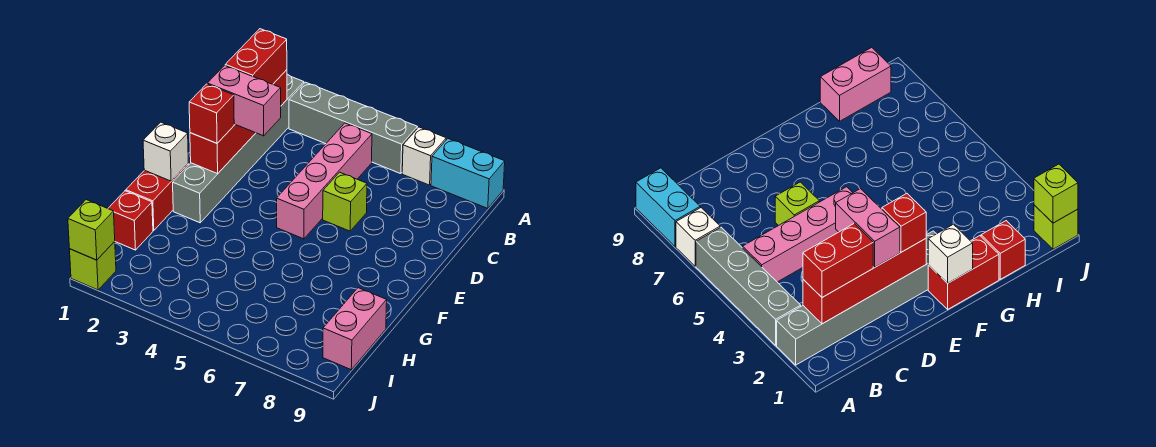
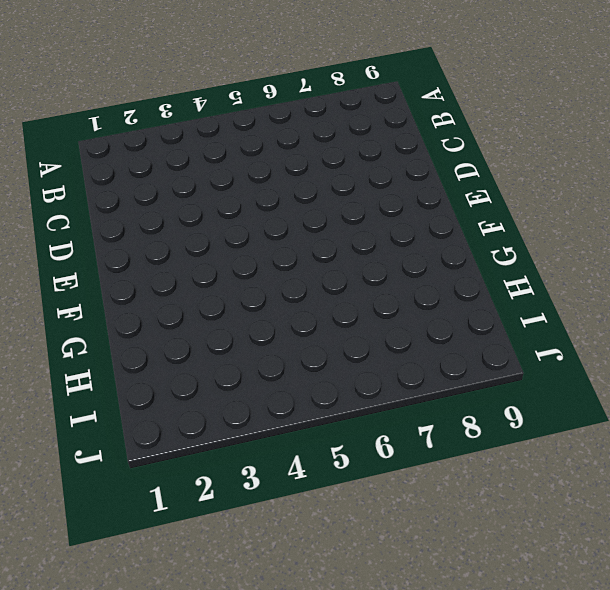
none -> grey 1x6 brick [173,74,304,223]
none -> grey 1x4 brick [289,82,417,174]
none -> white 1x1 brick [402,127,446,185]

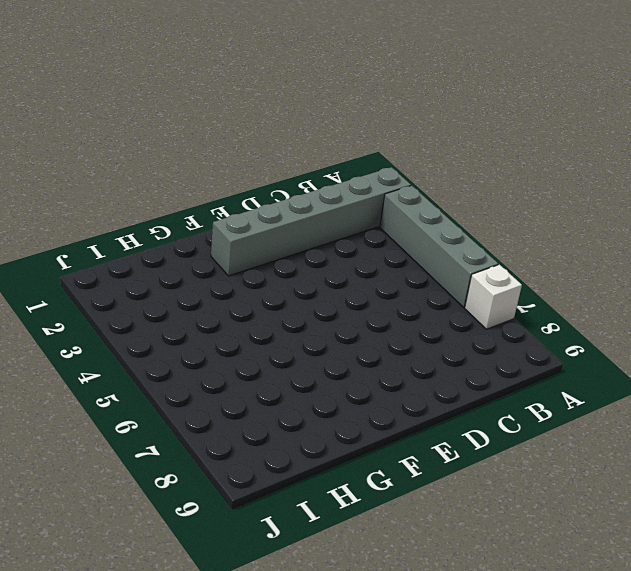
none -> cyan 1x2 brick [431,139,505,208]
none -> pink 1x4 brick [277,123,372,239]
none -> lime 1x1 brick [323,172,367,231]

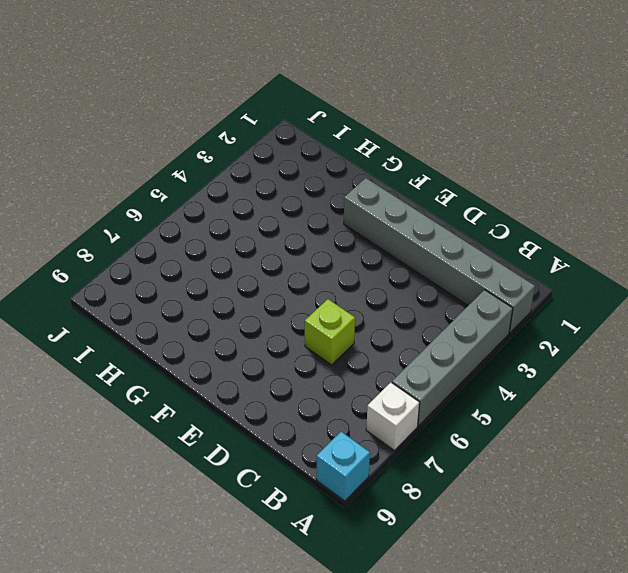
cyan 1x1 brick [317,432,370,501] -> cyan 1x2 brick [431,139,505,208]
none -> pink 1x4 brick [277,123,372,239]
none -> red 1x2 brick [126,164,188,230]
none -> red 1x1 brick [108,191,153,250]

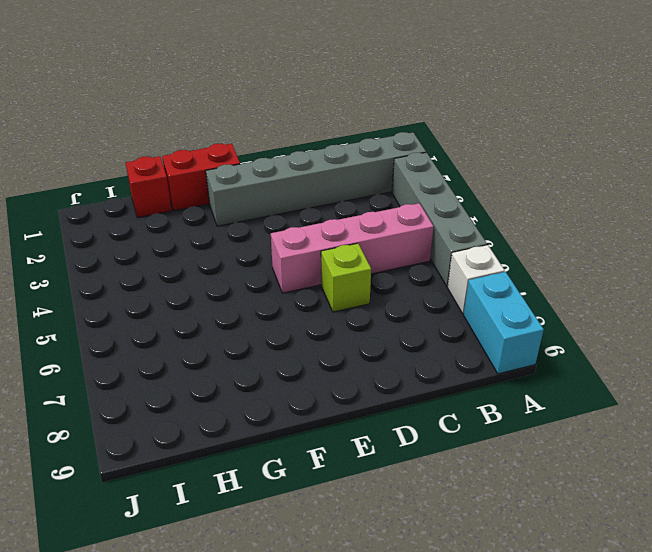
none -> pink 1x2 brick [323,288,387,370]
none -> lime 1x1 brick [70,242,116,290]
none -> red 1x4 brick [190,70,287,174]

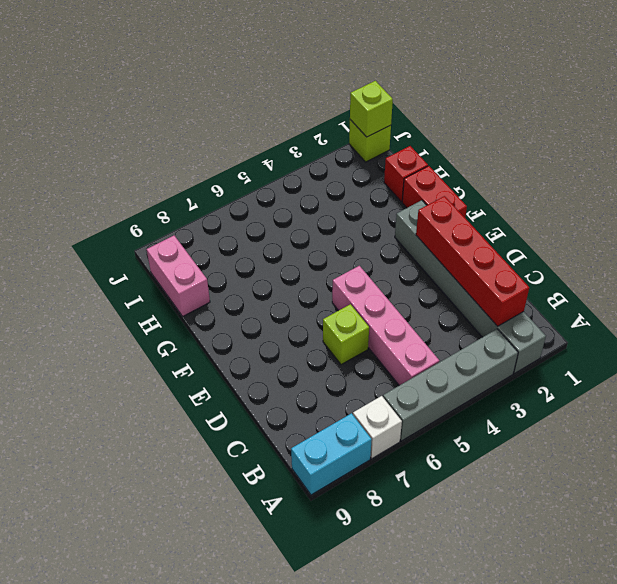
none -> white 1x1 brick [143,122,188,181]
none -> red 1x2 brick [225,29,287,84]
none -> pink 1x2 brick [207,65,281,136]

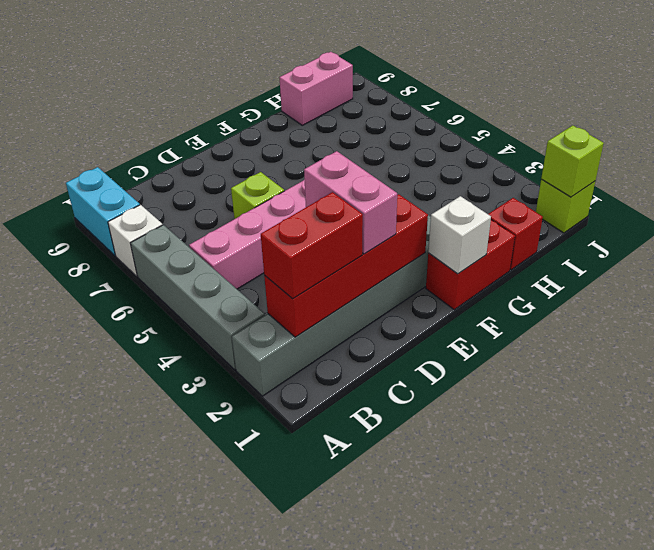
none -> red 1x1 brick [189,84,234,143]

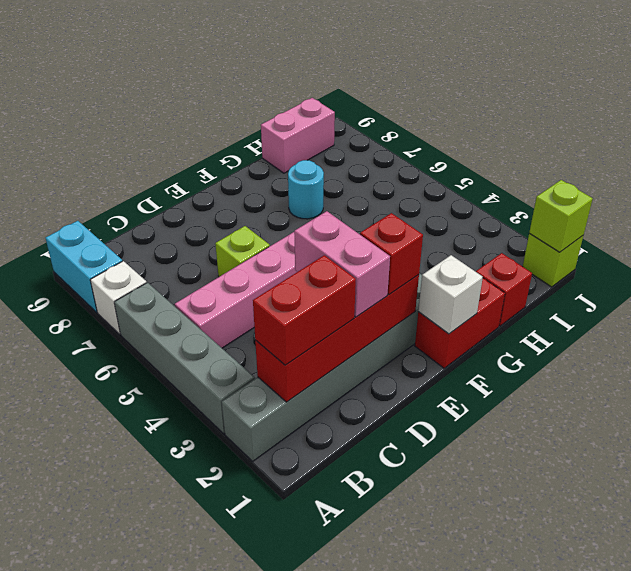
cyan 1x1 round brick [288,160,324,219] -> none

